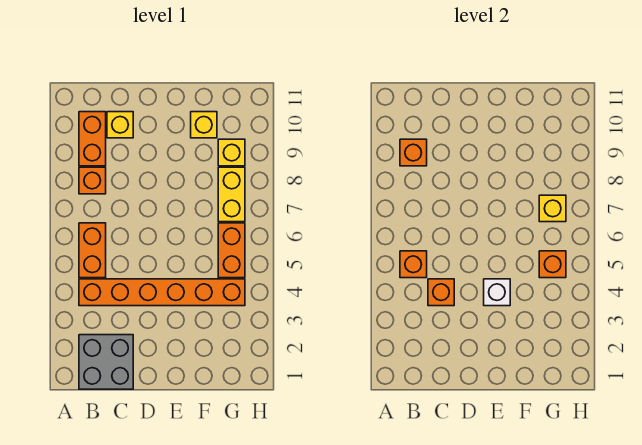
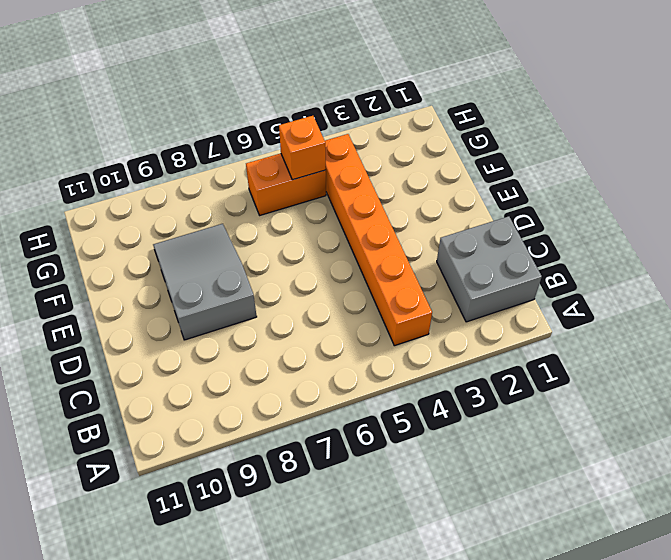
grey 2x3 slope [153,224,257,340] -> none
none -> orange 1x2 brick [79,223,106,278]
none -> orange 1x1 brick [79,167,106,194]
none -> orange 1x2 brick [79,112,106,166]

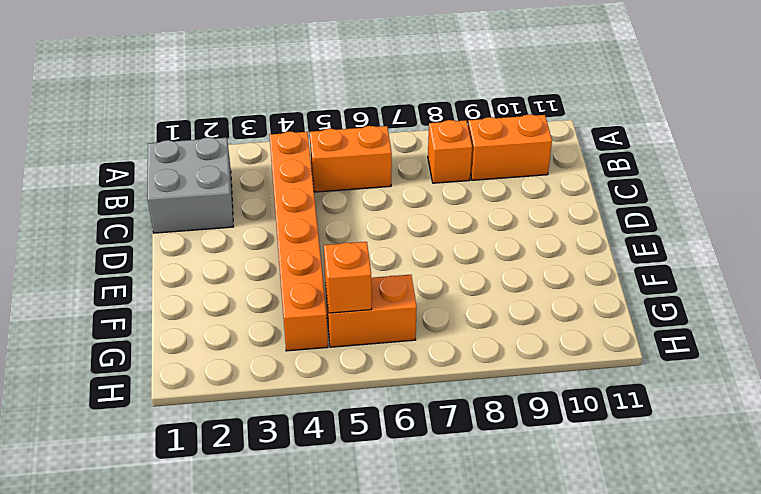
none -> yellow 1x1 brick [107,112,133,138]
none -> yellow 1x1 brick [191,112,217,138]
none -> yellow 1x2 brick [218,167,245,222]

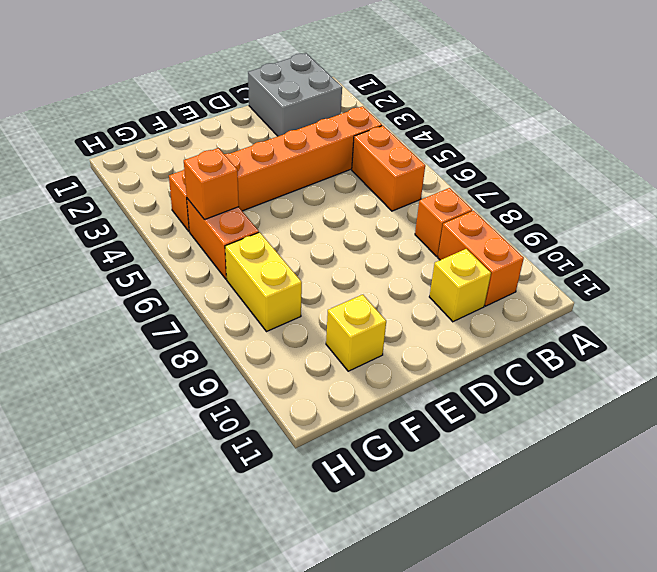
none -> yellow 1x1 brick [218,139,245,166]
none -> orange 1x1 brick [400,251,427,278]
none -> orange 1x1 brick [400,139,427,166]

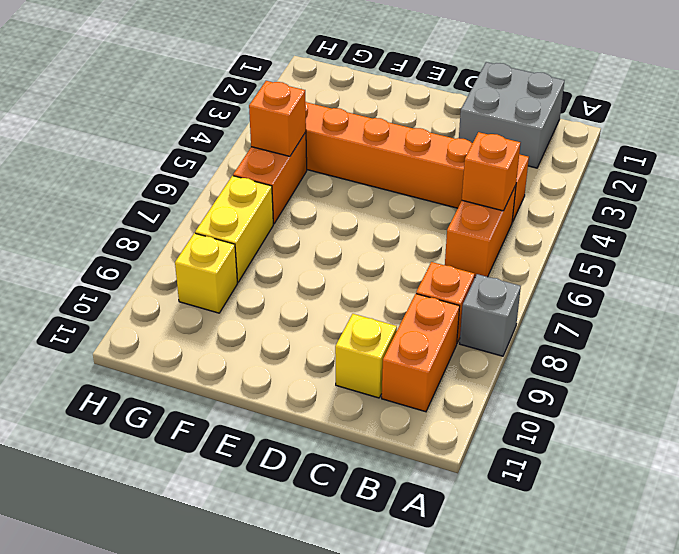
grey 1x1 brick [460,274,521,356] -> none
none -> yellow 1x1 brick [191,112,217,138]
none -> orange 1x1 brick [400,139,427,166]
none -> orange 1x1 brick [428,279,454,306]

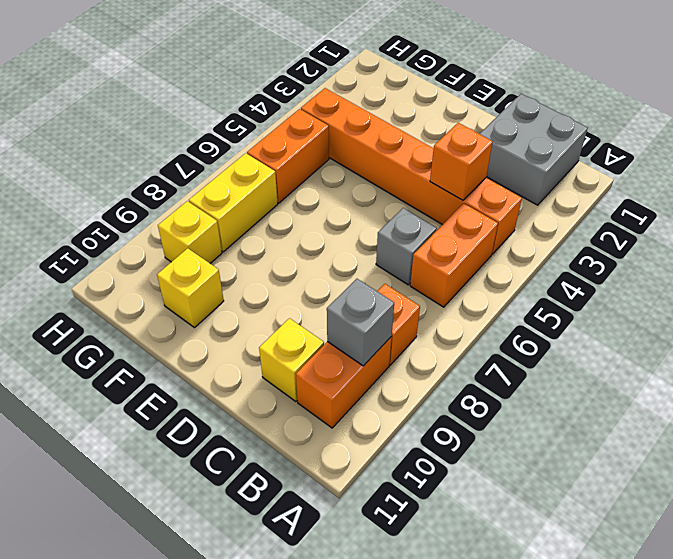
grey 1x1 brick [327,279,394,366] -> orange 1x1 brick [400,139,427,166]
grey 1x1 brick [376,208,437,285] -> none
none -> orange 1x1 brick [400,251,427,278]
none -> white 1x1 brick [484,279,510,306]
none -> orange 1x1 brick [539,251,566,278]

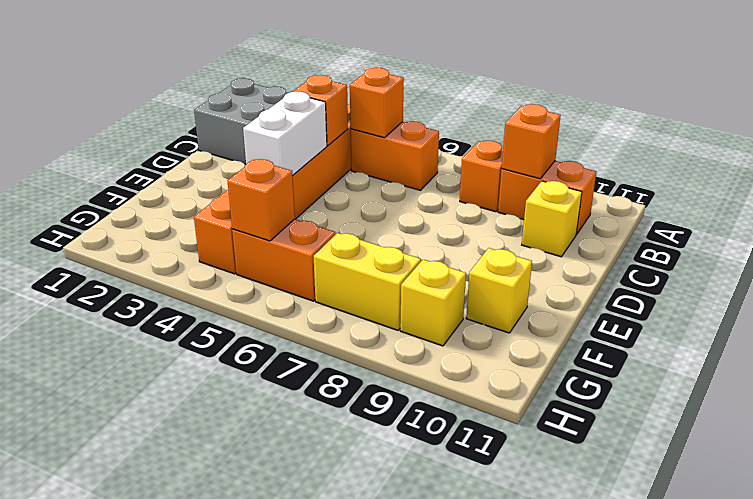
white 1x2 brick [243,91,327,176] -> white 1x1 brick [484,279,510,306]
none -> yellow 1x1 brick [539,195,566,222]

